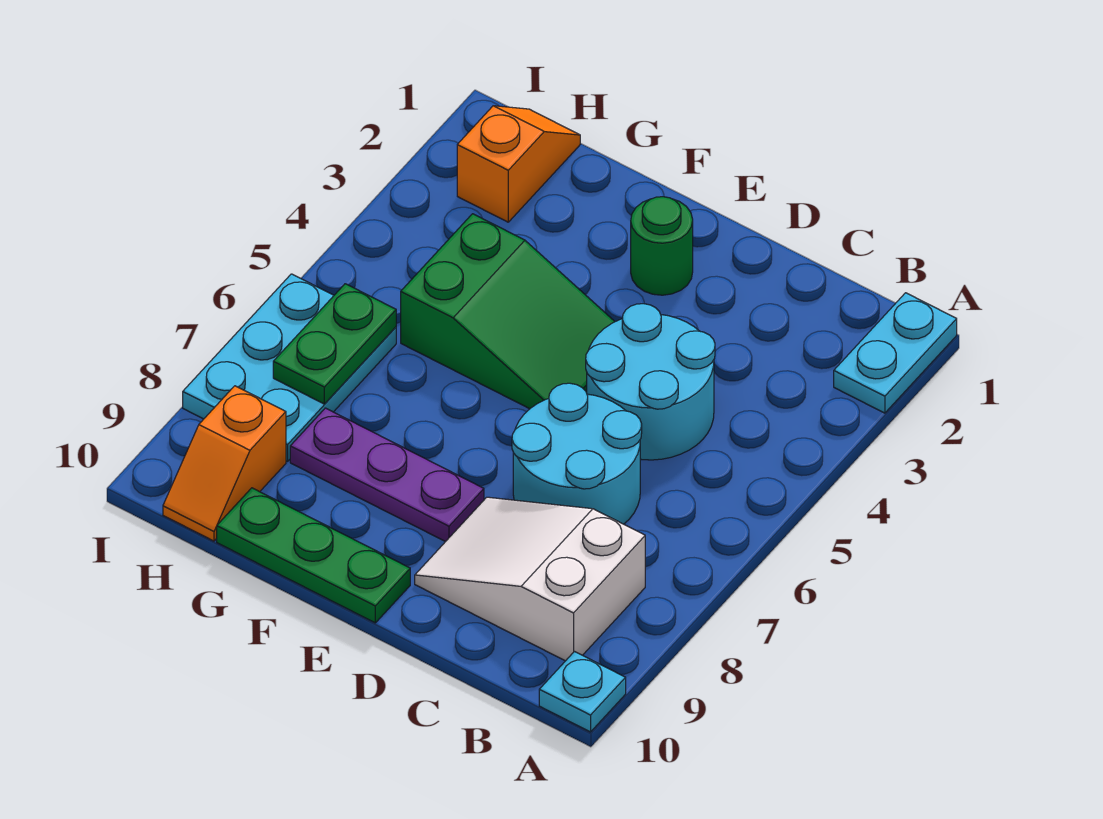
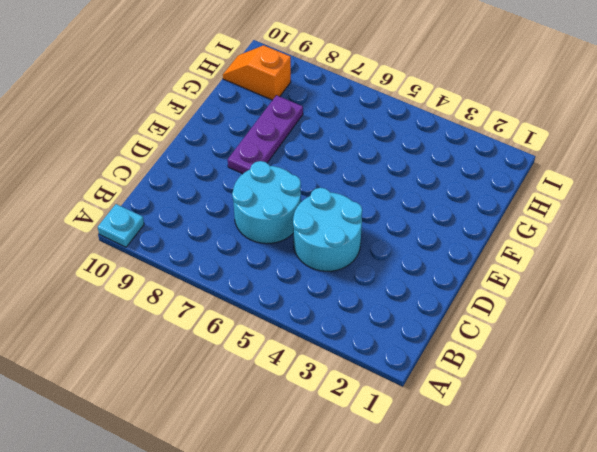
none -> cyan 1x2 plate [834,293,957,413]
none -> white 2x3 slope [415,497,645,661]
none -> green 1x1 round brick [631,197,693,295]

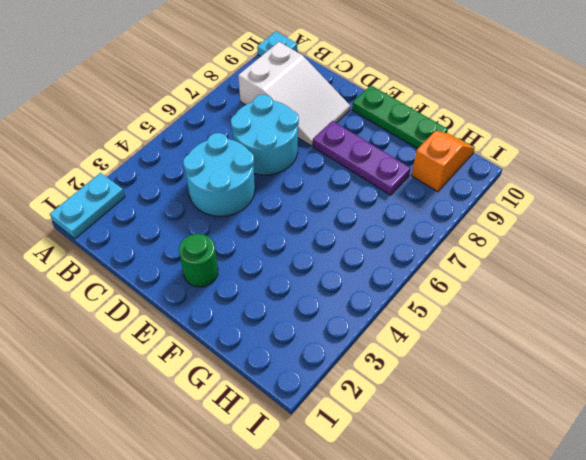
none -> green 2x3 slope [401,214,615,409]
none -> orange 1x2 slope [457,106,580,222]
none -> cyan 2x3 plate [183,274,396,461]

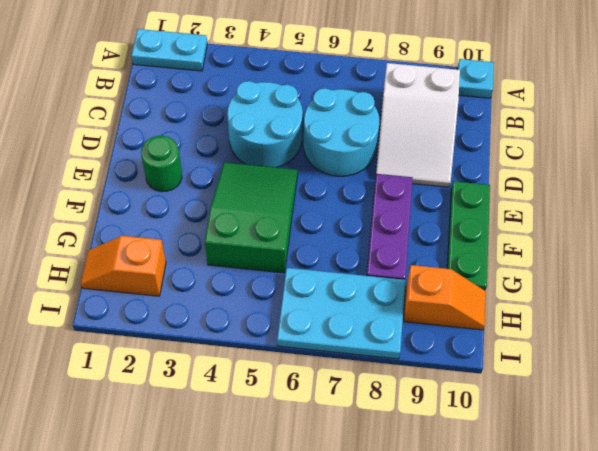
none -> green 1x2 plate [273,284,396,404]

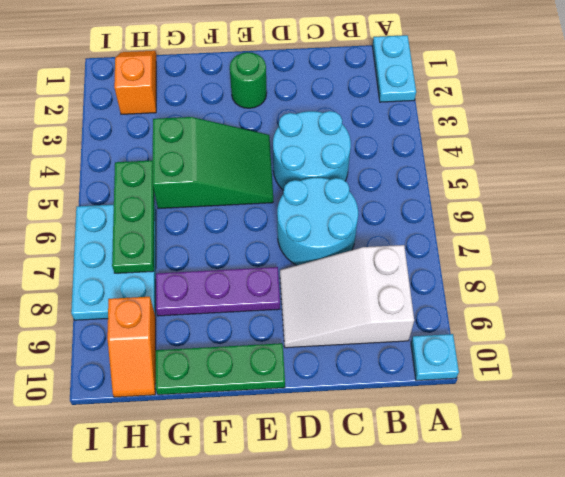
green 1x3 plate [112,160,154,273] -> green 1x2 plate [273,284,396,404]

